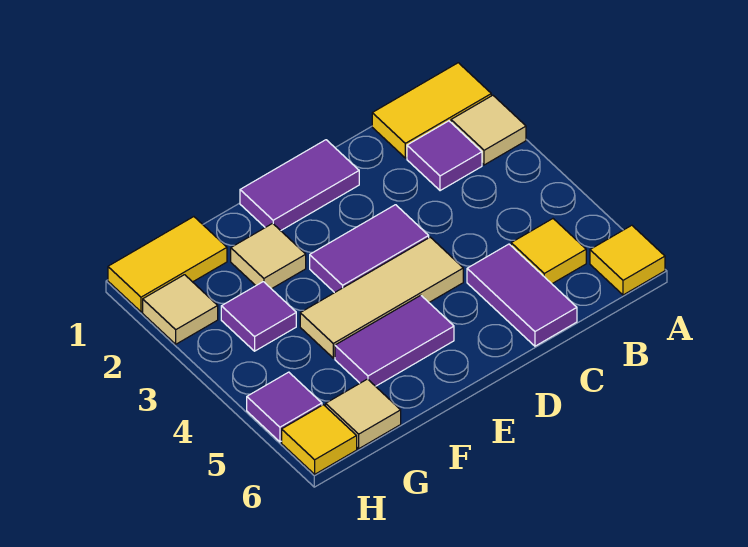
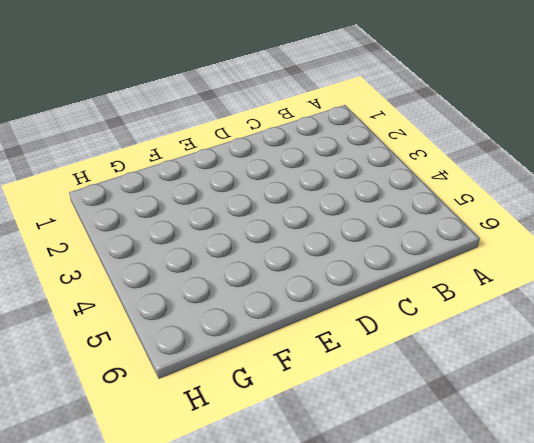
none -> yellow 1x2 tile [372,63,491,158]
none -> tan 1x1 tile [451,95,526,165]
none -> yellow 1x1 tile [590,225,665,295]

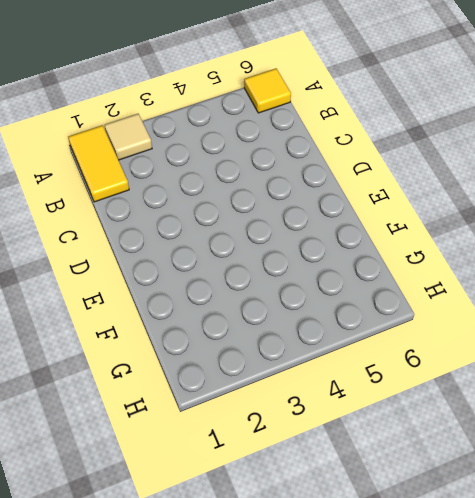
none -> purple 1x1 tile [407,121,482,191]
none -> yellow 1x1 tile [511,219,586,284]
none -> purple 1x2 tile [467,244,577,346]

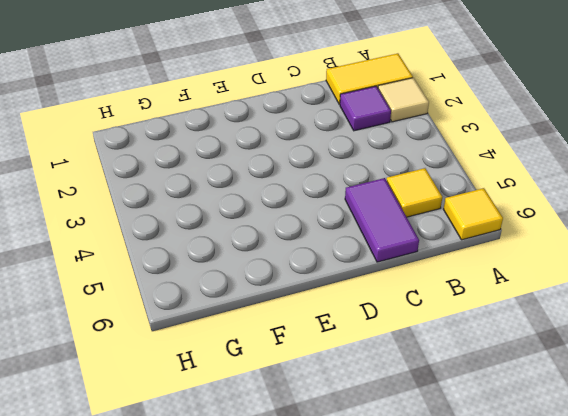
none -> purple 1x2 tile [240,140,359,231]
none -> purple 1x2 tile [310,205,429,293]
none -> tan 1x3 tile [300,237,463,358]

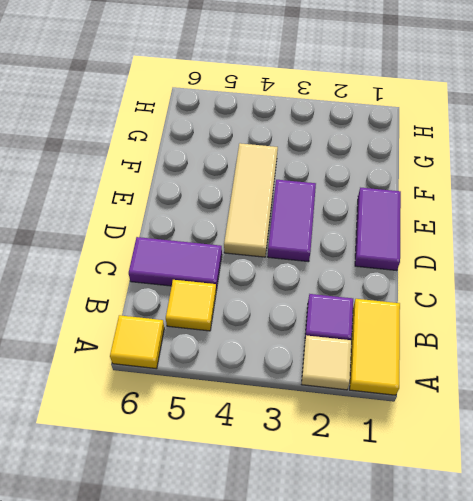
none -> purple 1x2 tile [335,295,454,386]
none -> tan 1x1 tile [231,223,306,289]
none -> yellow 1x2 tile [108,217,227,312]

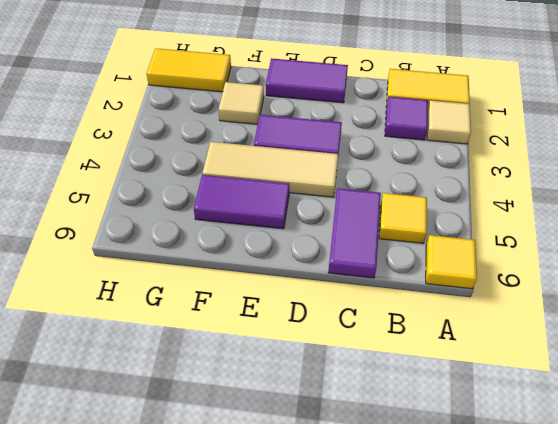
none -> purple 1x1 tile [221,282,296,351]
none -> tan 1x1 tile [326,379,401,449]
none -> tan 1x1 tile [143,275,218,344]

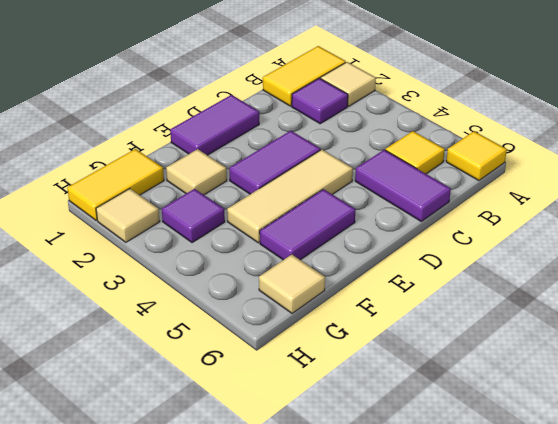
none -> purple 1x1 tile [247,372,322,442]
none -> yellow 1x1 tile [282,405,357,474]

